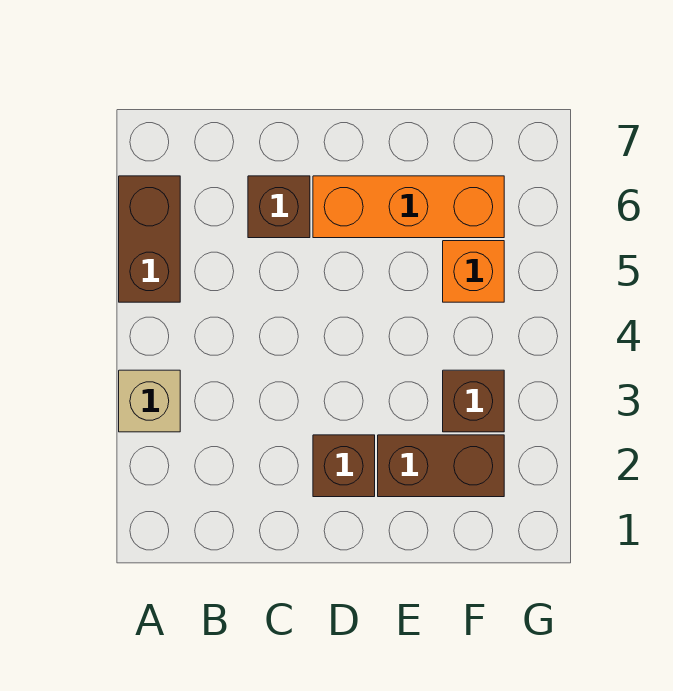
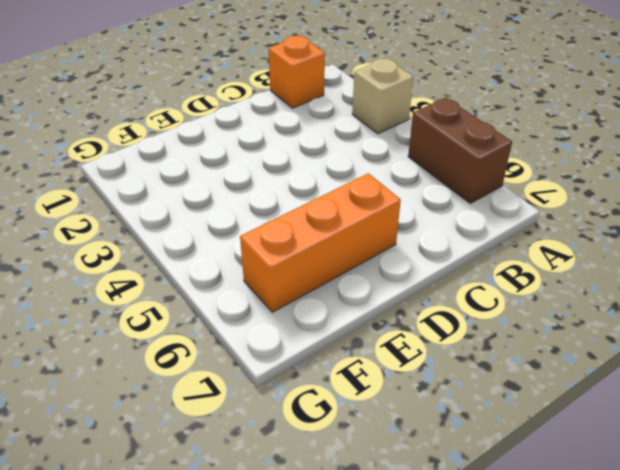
orange 1x1 brick [269,36,325,108] -> orange 1x1 brick moved to [443,241,504,302]
none -> brown 1x1 brick [248,176,310,238]
none -> brown 1x1 brick [313,435,375,497]

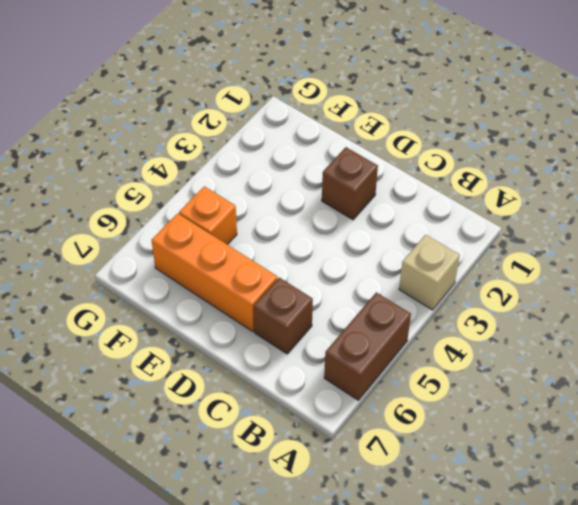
none -> brown 1x2 brick [378,435,504,497]
none -> brown 1x1 brick [443,370,504,432]

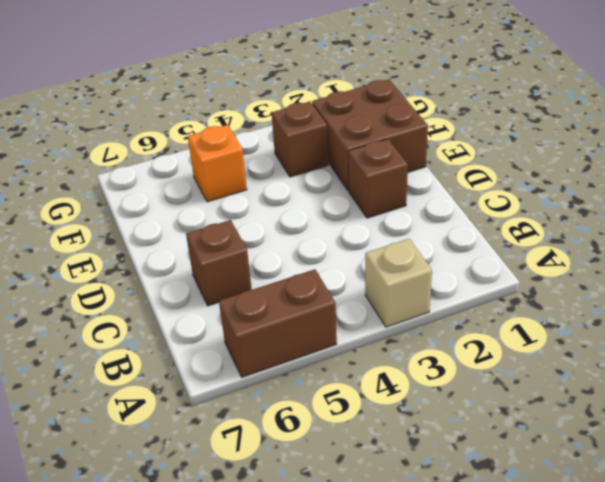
brown 2x2 brick [312,79,428,191] -> brown 1x2 brick [378,435,504,497]
none -> orange 1x3 brick [313,176,504,238]

